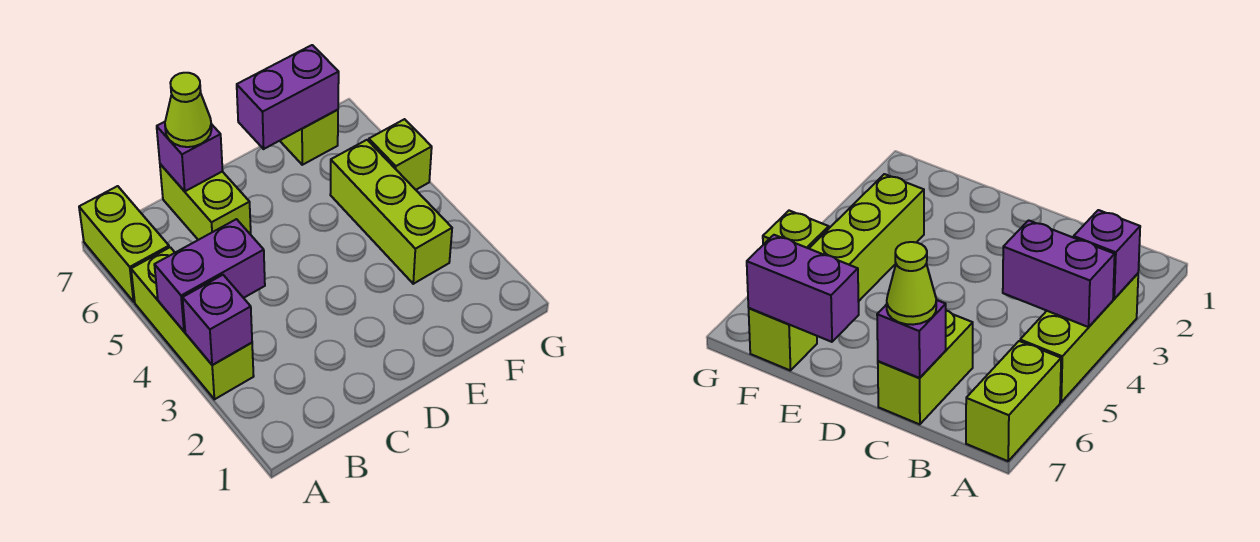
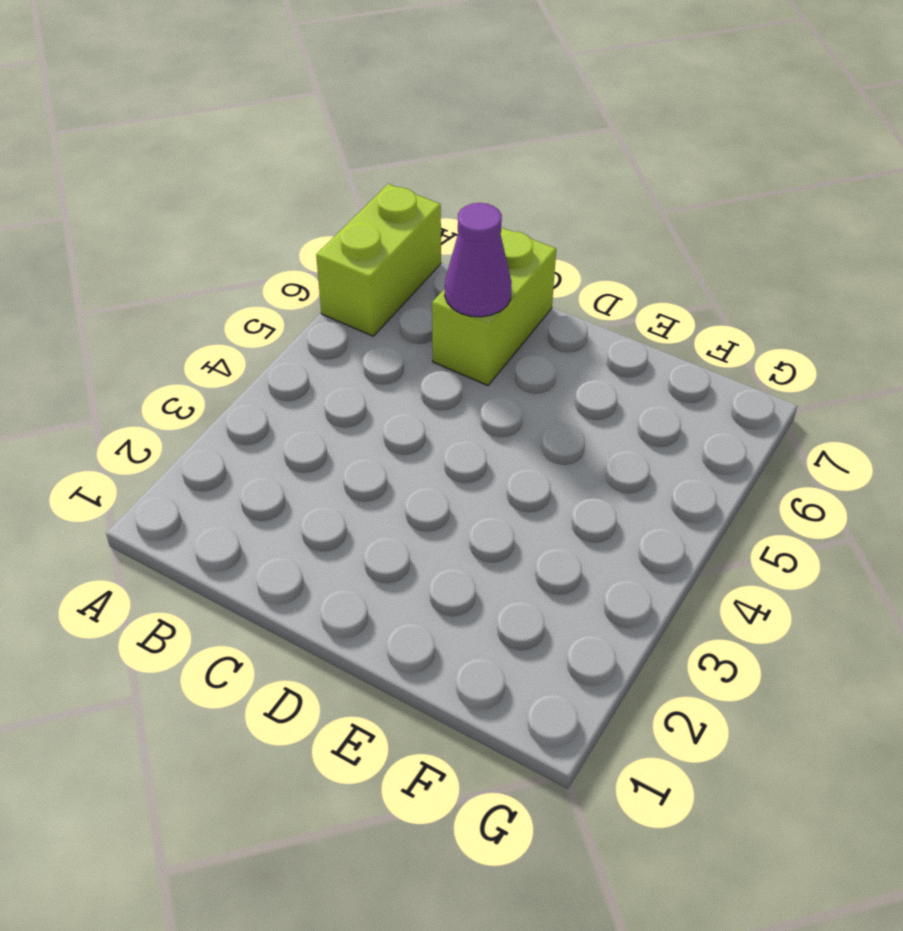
purple 1x1 cone [445,203,512,317] -> none
none -> lime 1x3 brick [131,247,254,399]
none -> lime 1x3 brick [330,140,452,284]

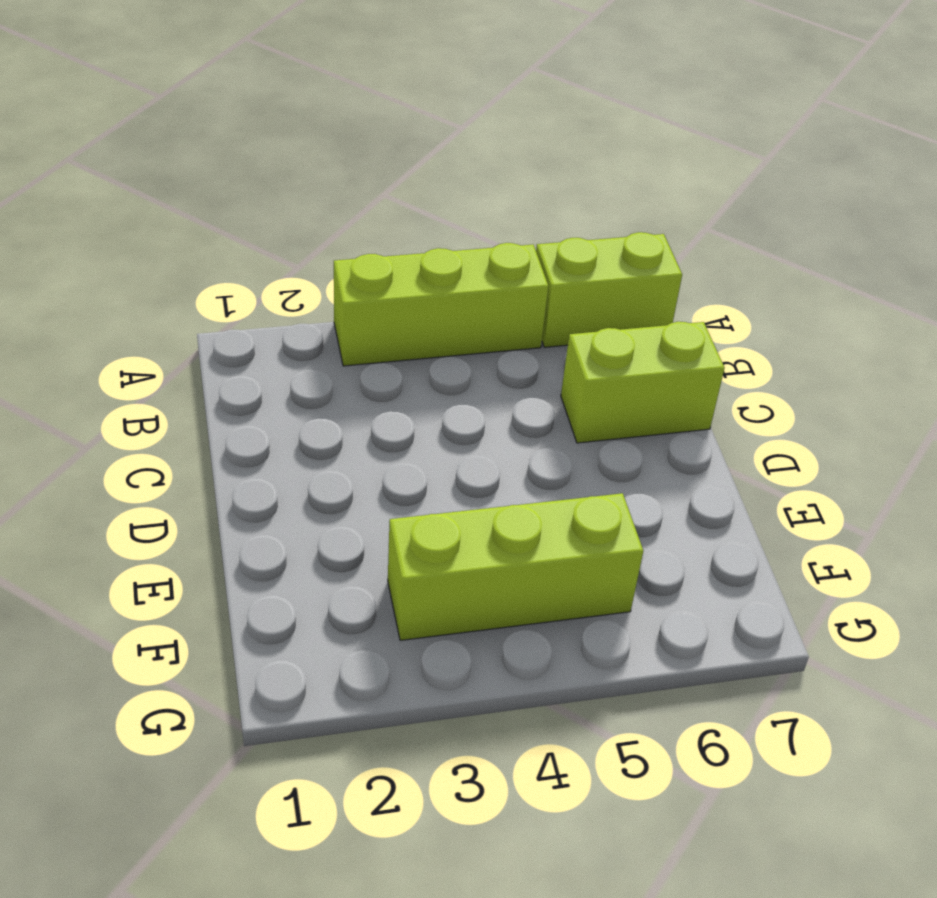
none -> lime 1x1 brick [280,110,338,165]
none -> lime 1x1 brick [369,119,432,190]

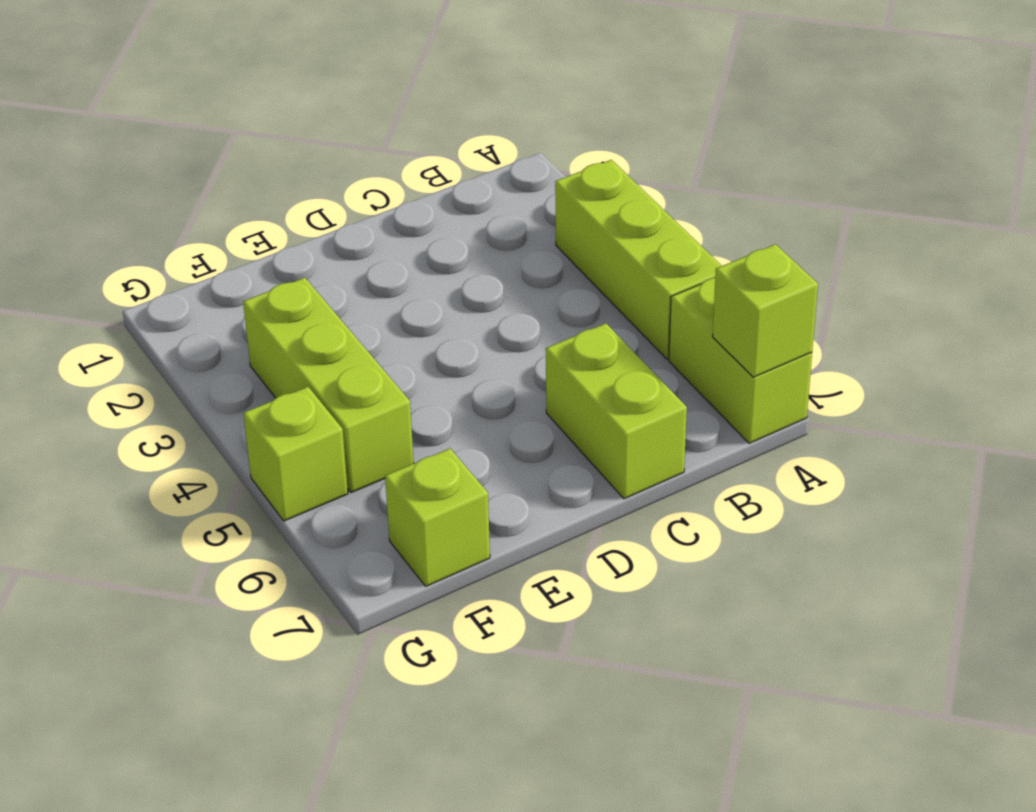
lime 1x1 brick [713,244,818,377] -> none
none -> purple 1x1 brick [183,275,252,365]
none -> purple 1x2 brick [154,219,265,331]

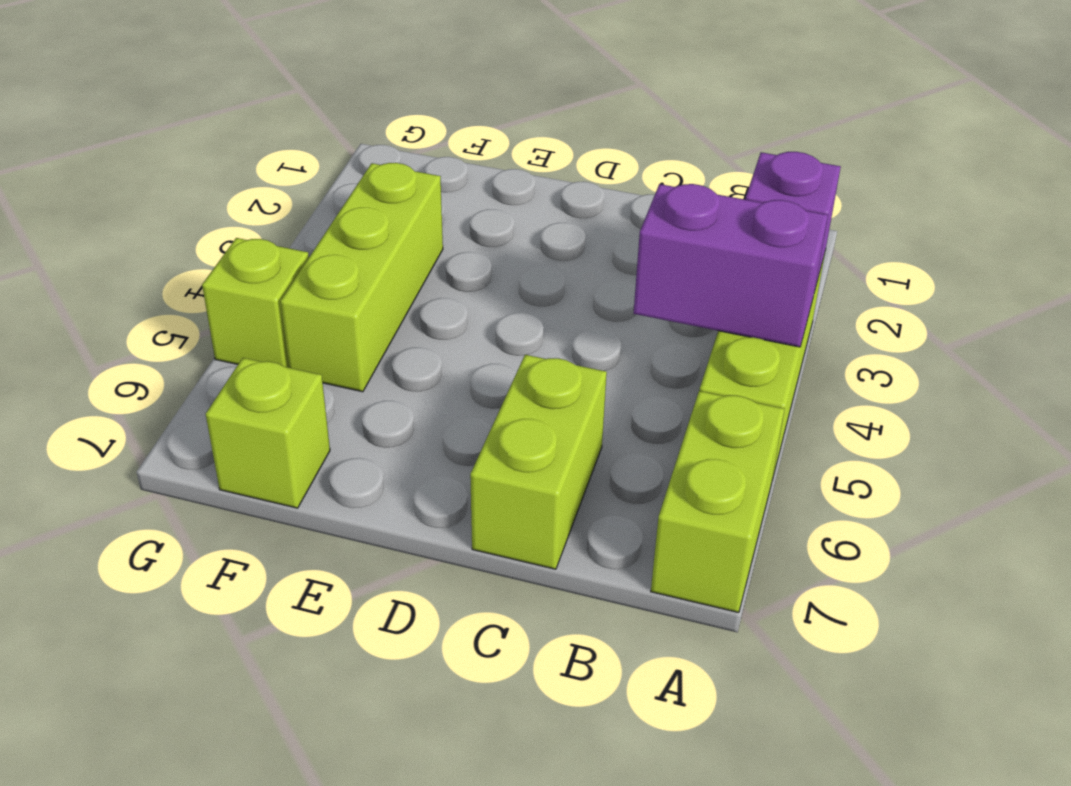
none -> purple 1x1 brick [157,122,223,191]
none -> purple 1x2 brick [237,45,339,149]

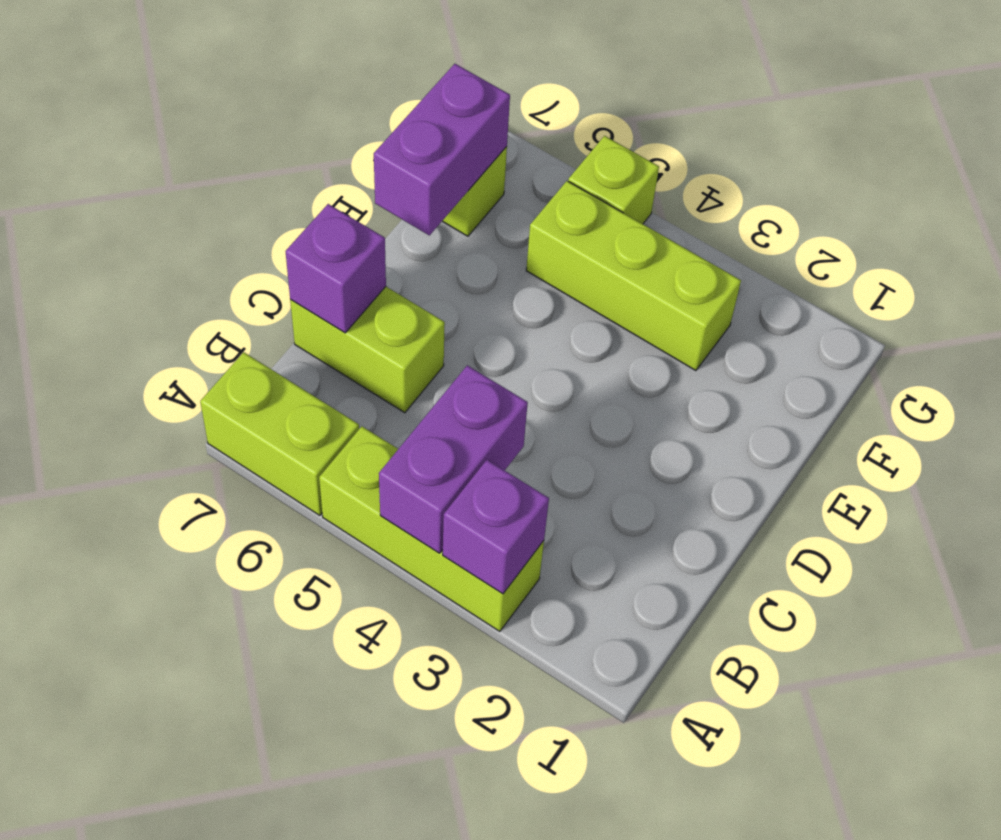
none -> lime 1x1 cone [165,73,212,147]

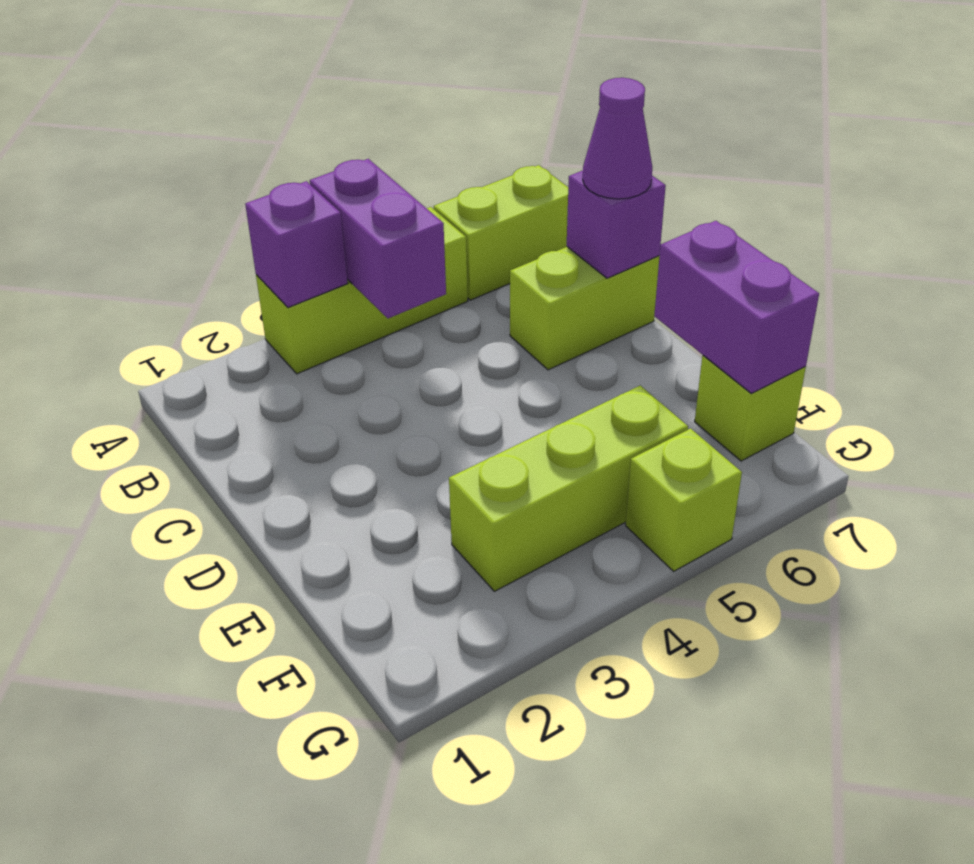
purple 1x1 cone [583,78,652,199] -> lime 1x1 cone [165,73,212,147]

